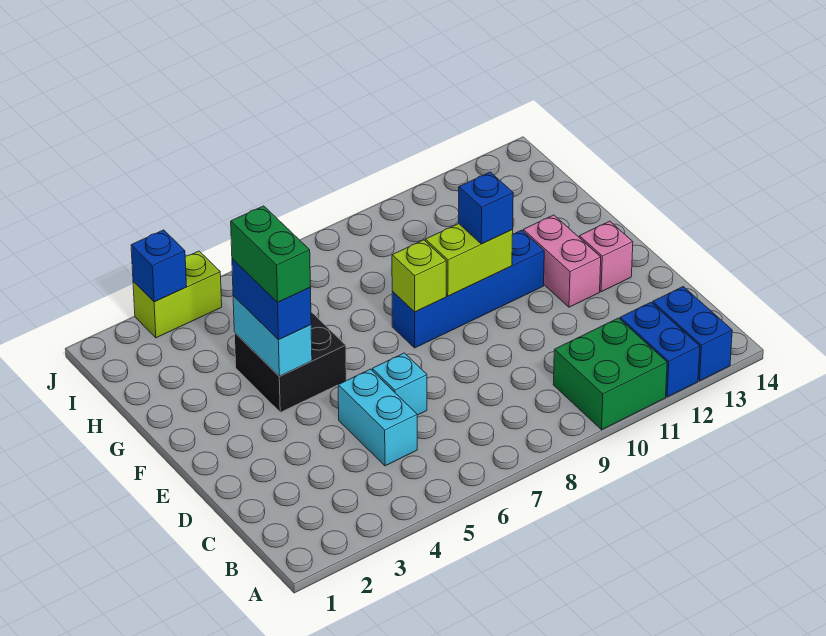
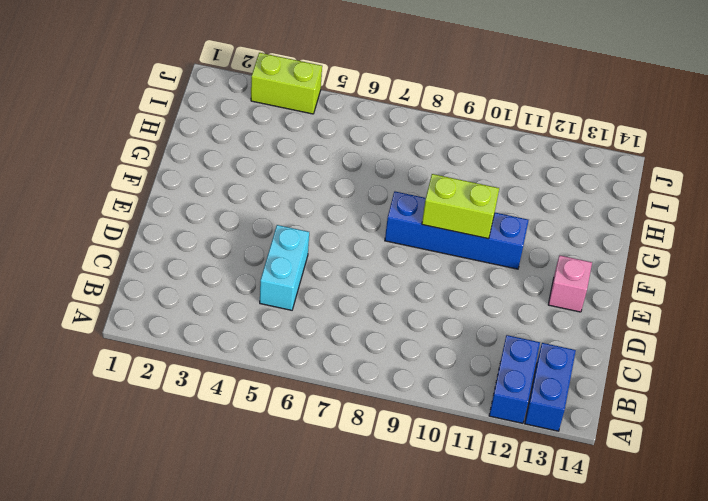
none -> green 2x2 brick [553,318,667,430]
none -> cyan 1x1 brick [372,353,427,415]
none -> pink 1x2 brick [523,215,601,307]

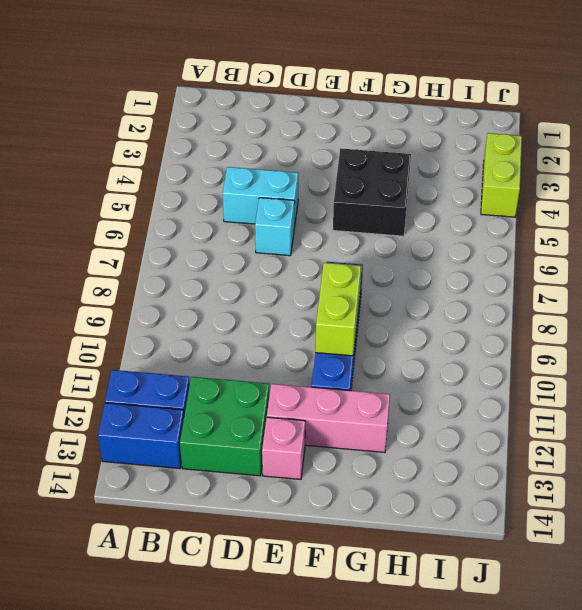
green 2x2 brick [180,377,269,476] -> green 2x2 brick moved to [553,318,667,430]
pink 1x3 brick [267,384,390,452] -> pink 1x2 brick [523,215,601,307]
none -> cyan 1x2 brick [233,296,312,376]
none -> lime 1x1 brick [392,240,446,312]
none -> blue 1x1 brick [131,230,187,302]

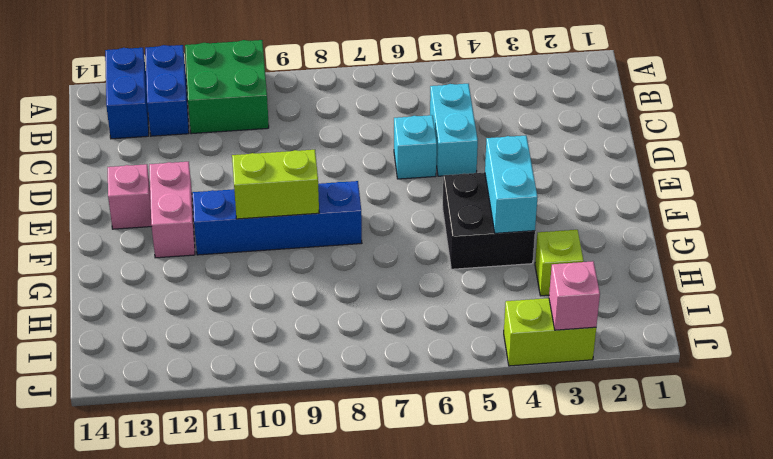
lime 1x1 brick [535,230,584,296] -> lime 1x1 brick moved to [392,240,446,312]
pink 1x1 brick [549,261,600,330] -> blue 1x1 brick [131,230,187,302]
none -> blue 1x2 brick [232,259,311,340]
none -> blue 1x1 brick [459,172,513,244]
none -> green 1x2 brick [231,206,310,303]

